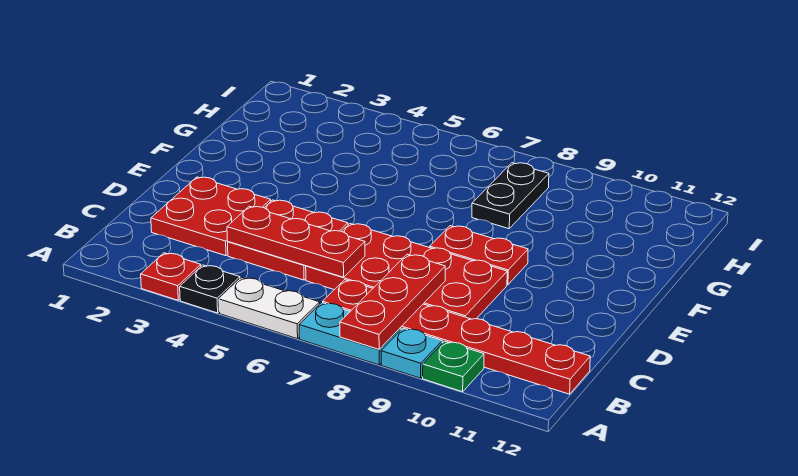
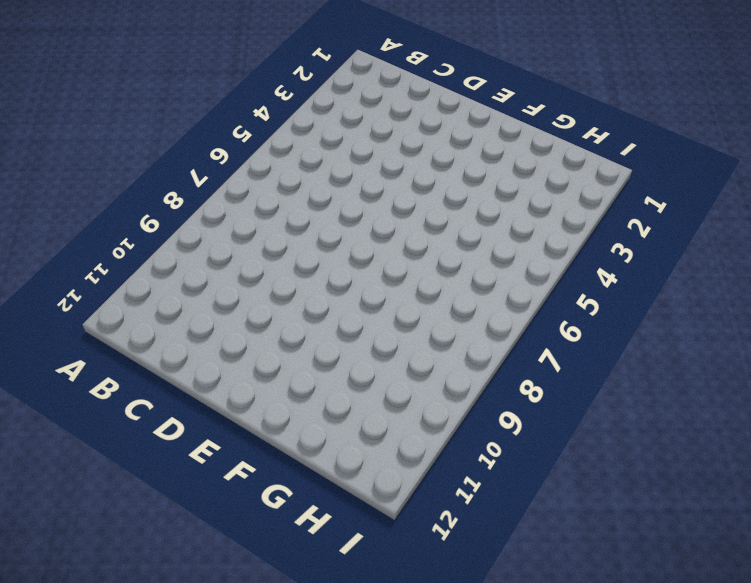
none -> red 1x1 plate [141,253,201,300]
none -> black 1x1 plate [180,265,240,313]
none -> white 1x2 plate [219,278,320,339]

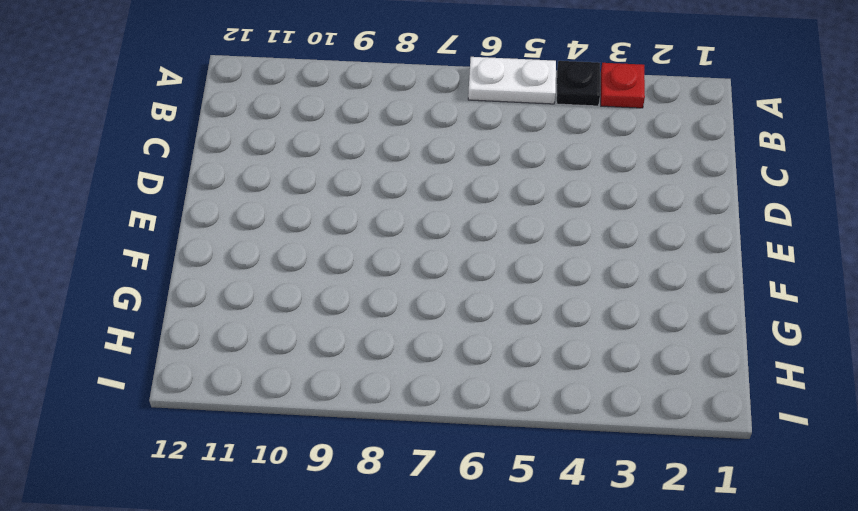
none -> cyan 1x2 plate [299,303,401,365]
none -> cyan 1x1 plate [381,328,442,378]
none -> green 1x1 plate [423,341,484,392]

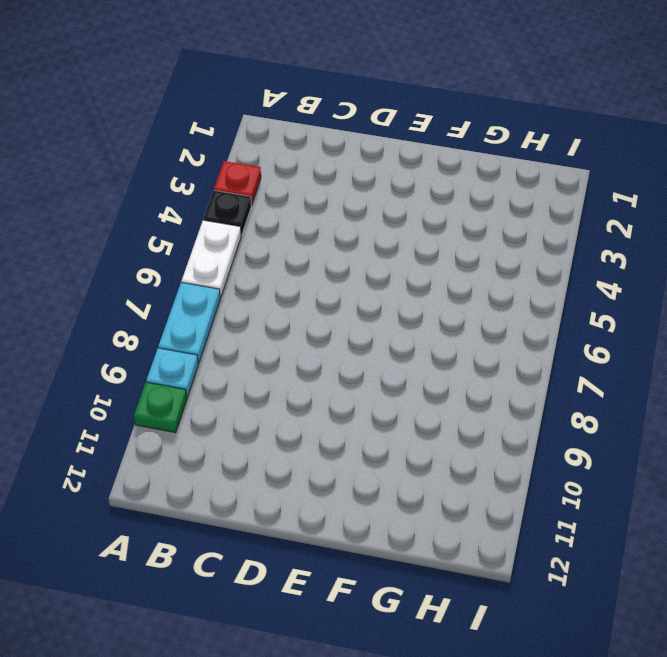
none -> red 1x6 plate [323,280,590,394]
none -> red 2x2 plate [151,177,271,256]
none -> red 2x2 plate [228,200,348,280]

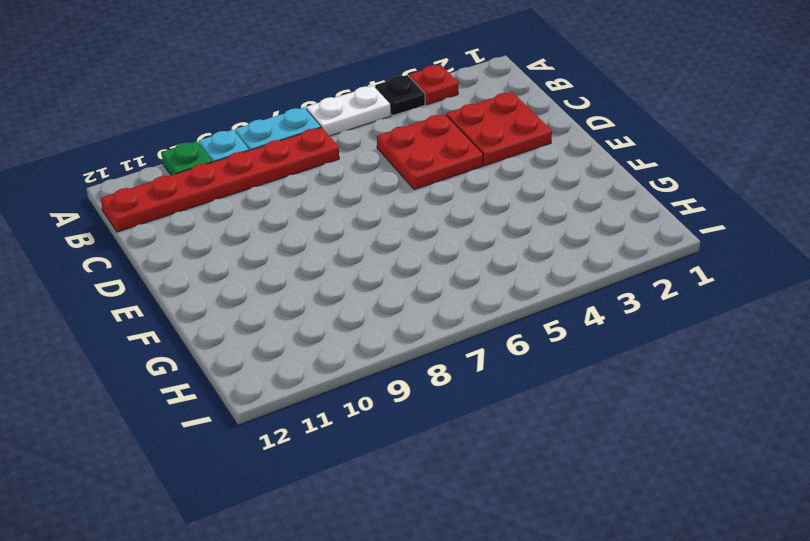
none -> red 2x4 plate [306,224,507,319]
none -> red 1x2 plate [430,226,528,285]
none -> black 1x2 plate [472,163,549,229]

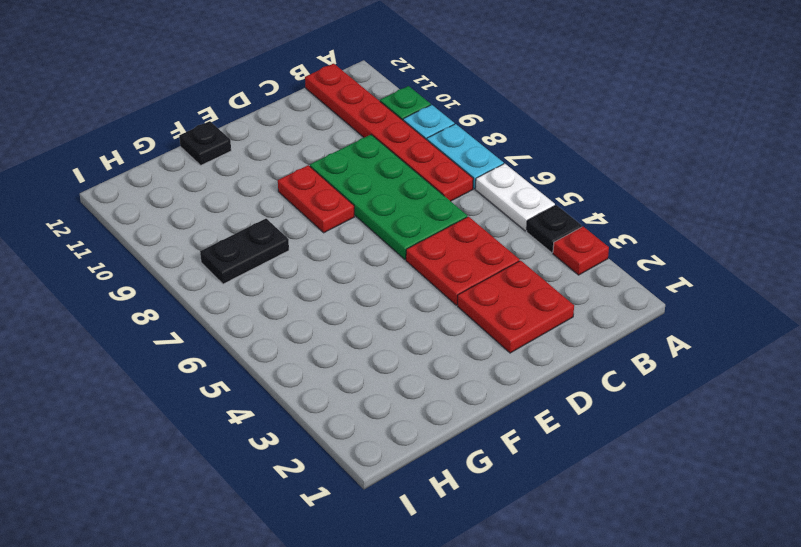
green 2x4 plate [310,135,467,260] -> red 2x4 plate [306,224,507,319]
black 1x1 plate [179,121,231,165] -> none
none -> red 1x3 plate [340,254,445,349]
none -> red 1x3 plate [227,206,365,277]

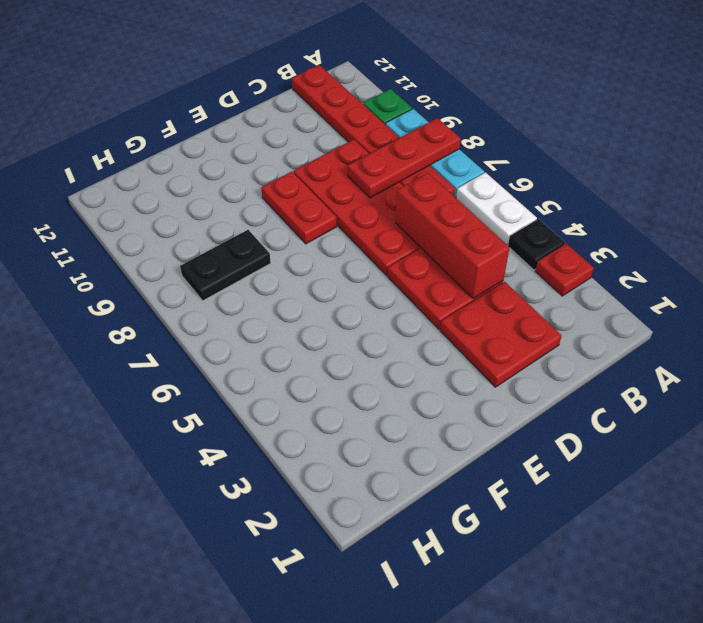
red 1x3 brick [396,173,510,299] -> red 1x3 plate [227,206,365,277]

